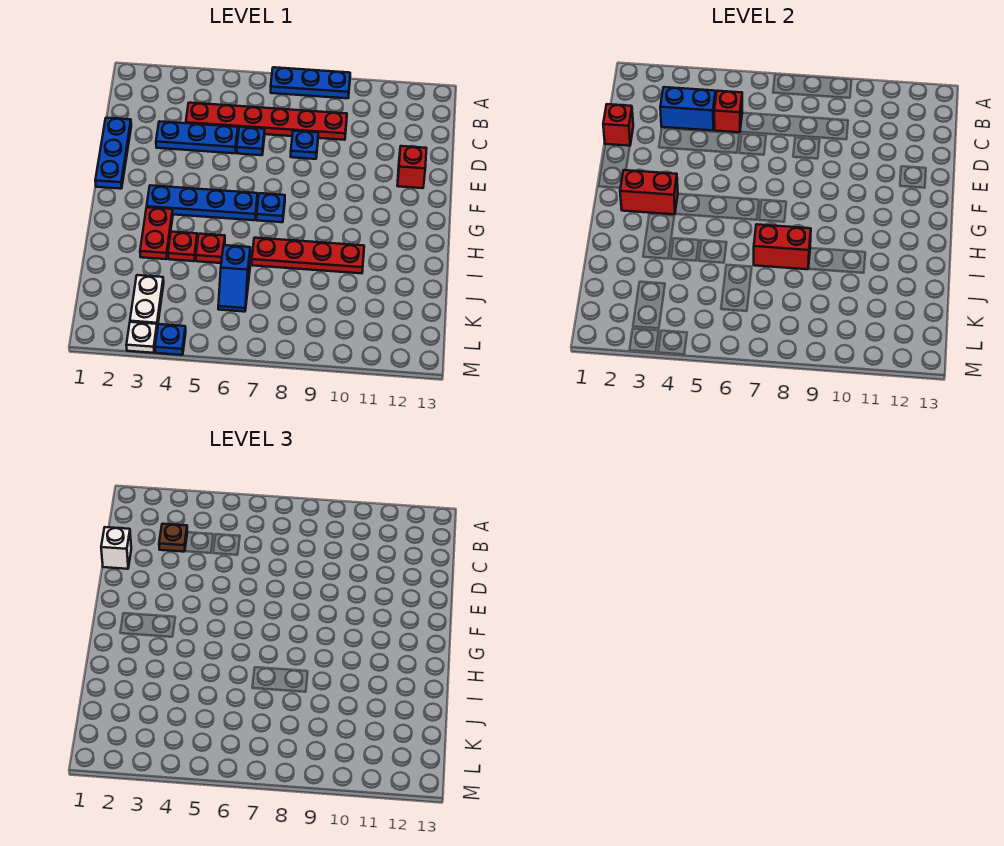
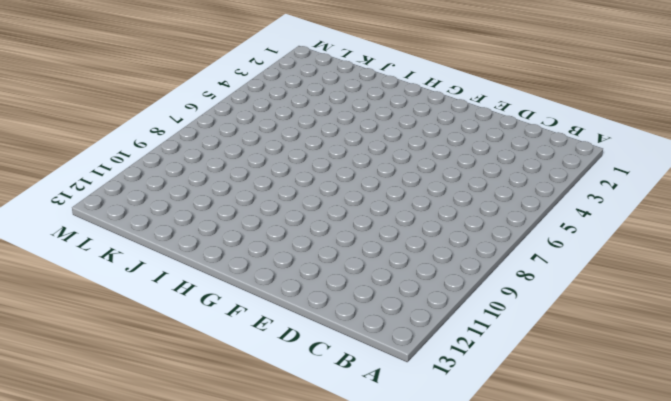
none -> blue 1x3 plate [271,67,350,98]
none -> red 1x6 plate [186,103,347,140]
none -> blue 1x3 plate [95,118,131,189]

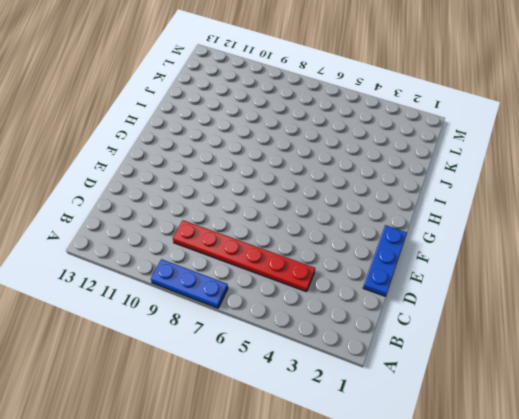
none -> blue 1x3 plate [156,121,238,153]
none -> blue 1x1 plate [237,127,265,155]
none -> blue 1x1 plate [291,131,318,159]

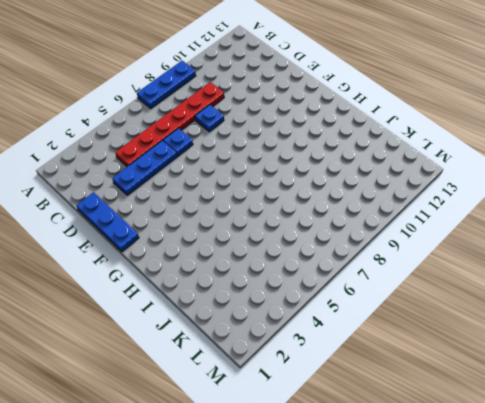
none -> red 1x1 brick [397,146,427,188]
none -> blue 1x4 plate [147,185,258,220]
none -> blue 1x1 plate [257,193,285,222]

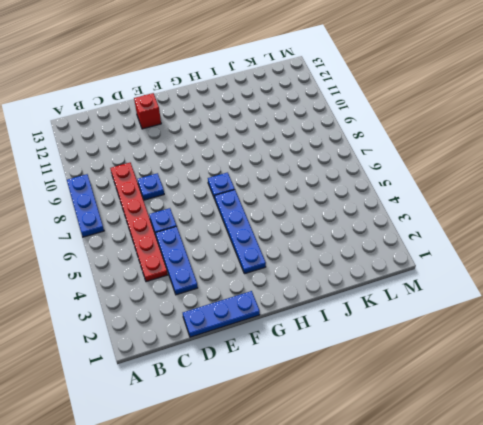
none -> red 1x2 plate [140,207,173,259]
none -> red 1x1 plate [168,232,197,261]
none -> red 1x1 plate [196,234,225,263]

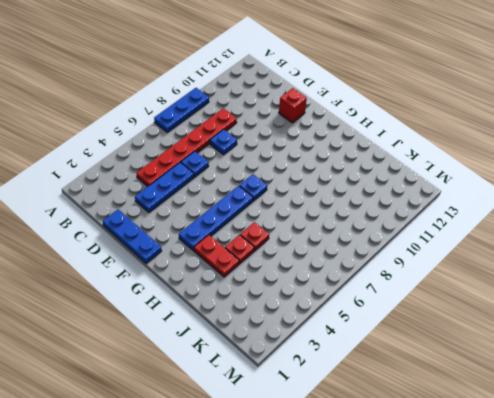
none -> red 1x4 plate [252,238,364,273]
none -> blue 1x2 slope [218,245,250,312]
none -> white 1x2 plate [130,275,164,328]

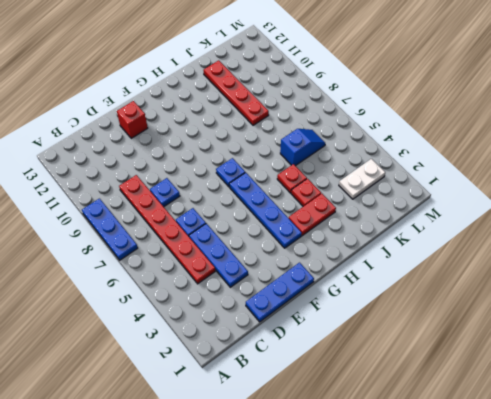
red 1x4 plate [203,60,269,125] -> red 1x4 plate moved to [252,238,364,273]
none -> white 1x1 plate [126,322,157,353]
none -> blue 1x1 plate [155,324,186,355]
none -> blue 1x2 brick [660,87,716,131]

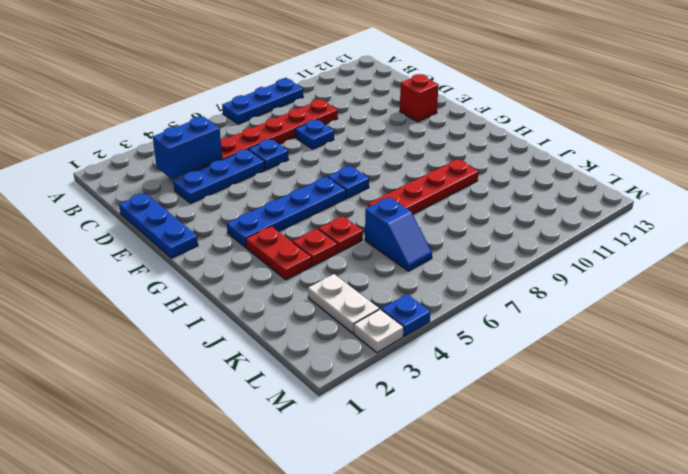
none -> red 1x1 brick [714,91,742,132]
none -> red 1x1 brick [603,104,633,146]
none -> red 1x2 brick [620,170,678,214]

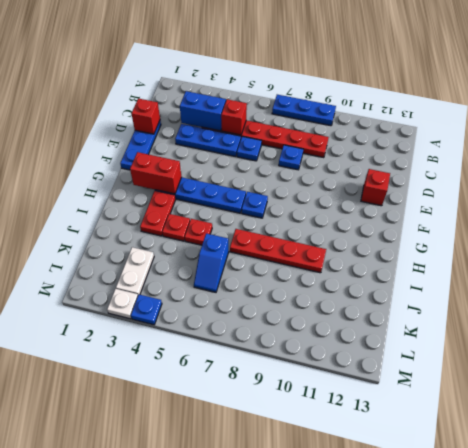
none -> red 1x2 brick [754,224,811,269]
none -> brown 1x1 plate [159,524,187,552]
none -> white 1x1 brick [101,527,131,569]

